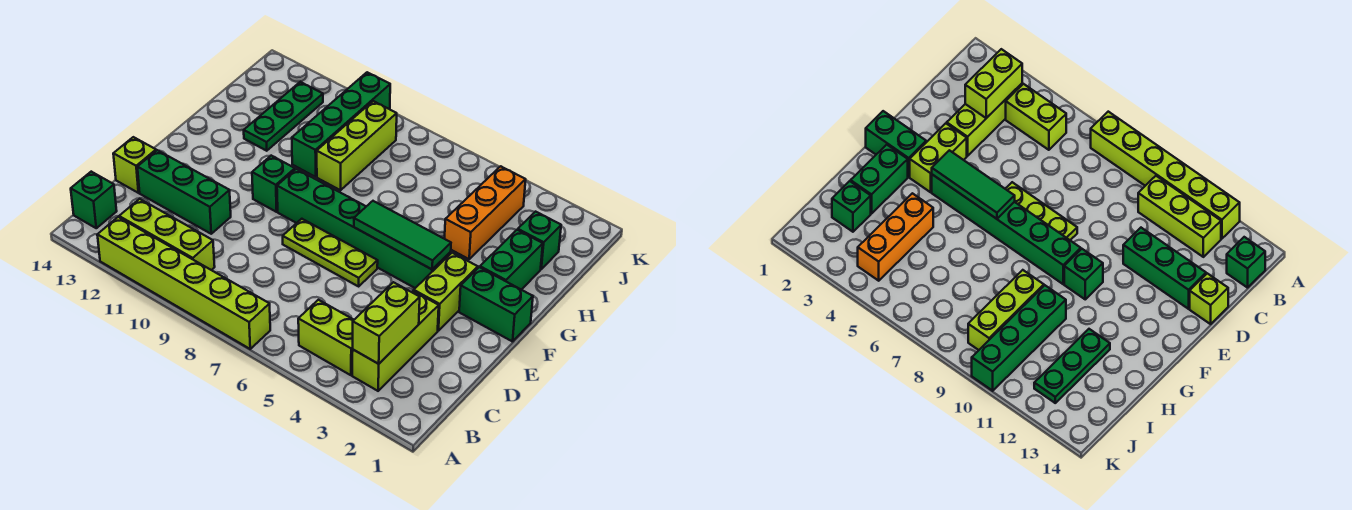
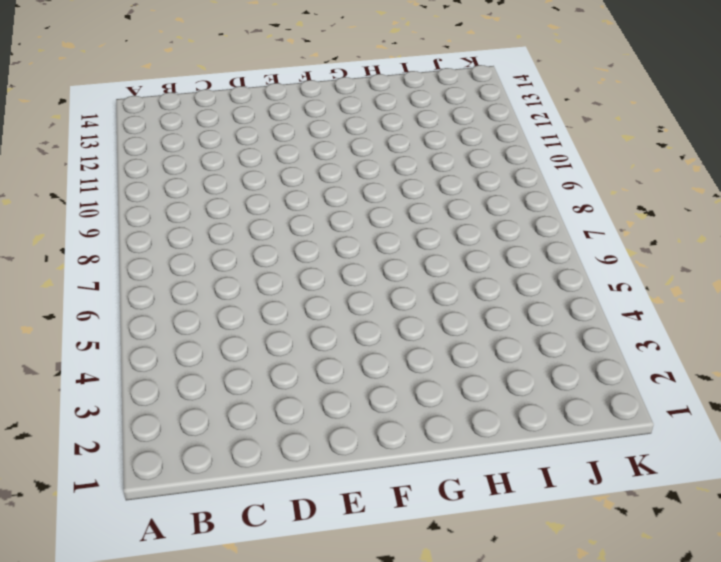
none -> lime 1x6 brick [97,217,270,349]
none -> lime 1x3 brick [352,291,439,391]
none -> lime 1x2 brick [298,300,354,375]

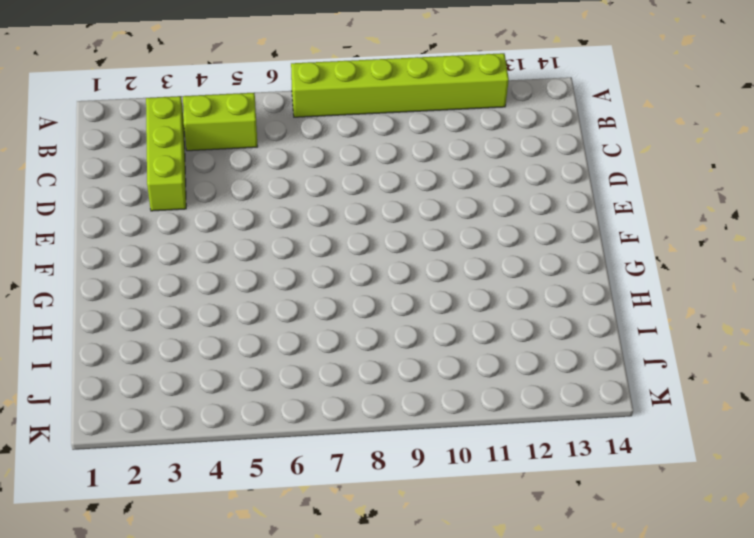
none -> lime 1x3 brick [119,199,215,270]
none -> green 1x1 brick [71,172,117,228]
none -> green 1x3 brick [137,150,231,234]

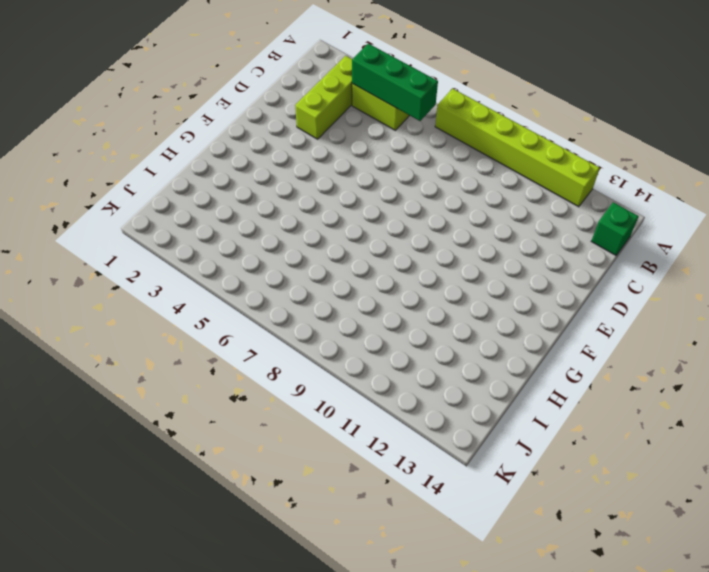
green 1x3 brick [352,44,438,121] -> green 1x3 brick moved to [137,150,231,234]
none -> lime 1x3 brick [119,199,215,270]
none -> lime 1x1 brick [113,137,156,193]
none -> lime 1x2 brick [414,253,478,331]

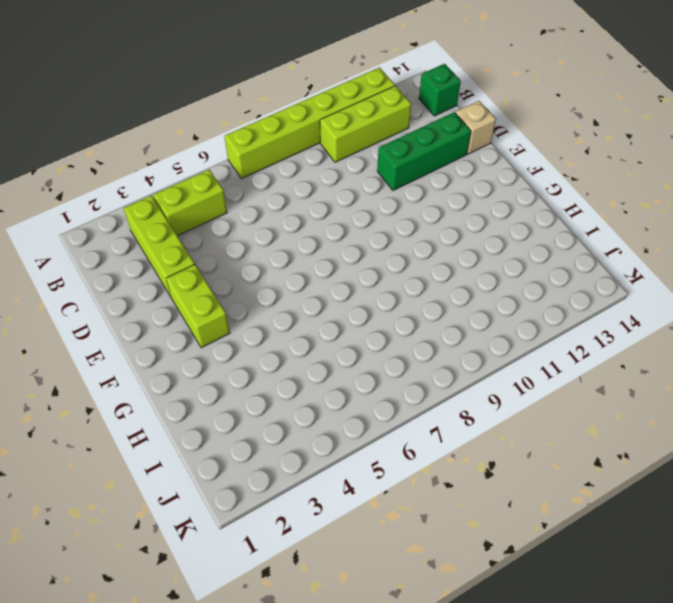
tan 1x1 brick [455,101,496,154] -> lime 1x1 brick [113,137,156,193]
none -> lime 1x3 plate [283,219,378,286]
none -> green 1x2 brick [459,267,533,342]
none -> green 1x6 brick [277,169,451,288]

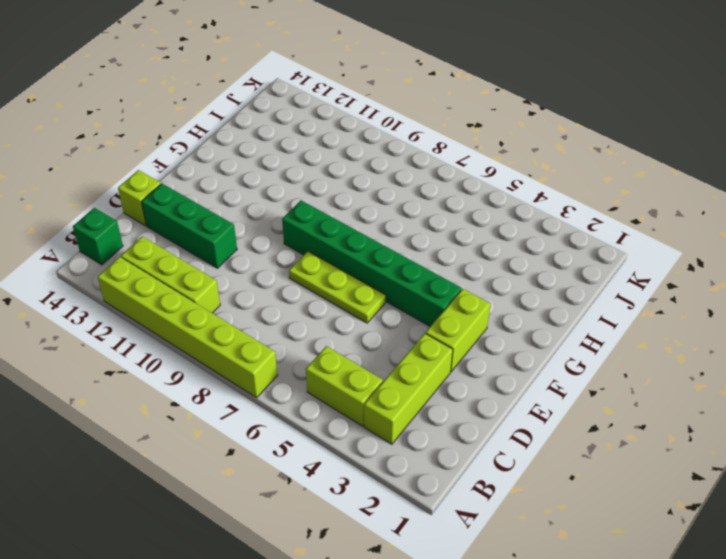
none -> green 1x2 brick [459,267,533,342]
none -> green 1x1 brick [252,156,295,212]
none -> green 1x2 brick [480,230,543,290]

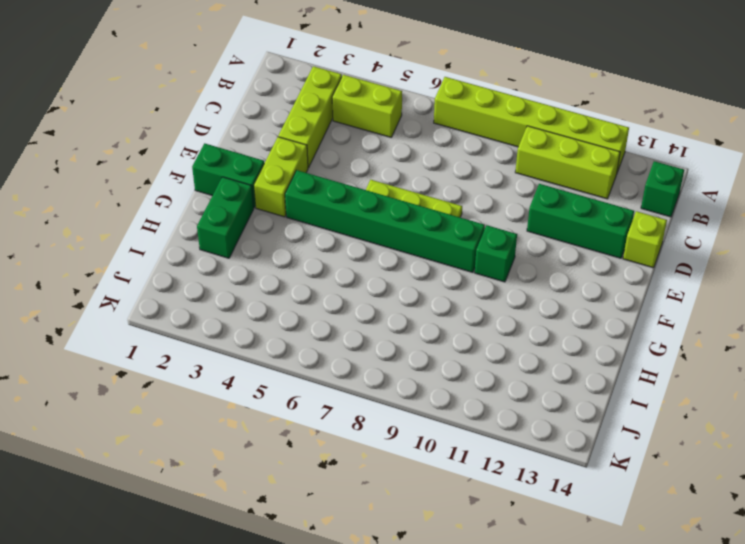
none -> orange 1x3 brick [445,166,526,259]
none -> lime 1x3 brick [317,101,397,190]
none -> green 1x4 brick [292,72,390,177]

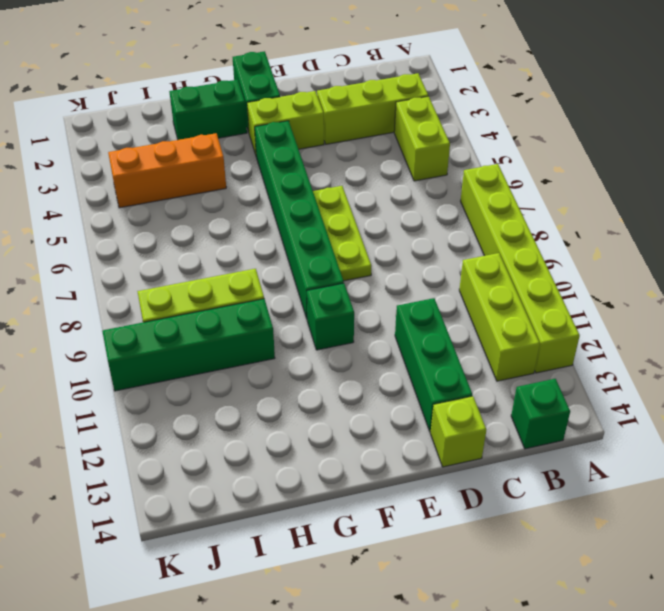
none -> green 1x3 plate [244,82,323,151]
none -> green 1x1 brick [518,212,561,269]
none -> lime 1x2 brick [353,282,420,364]

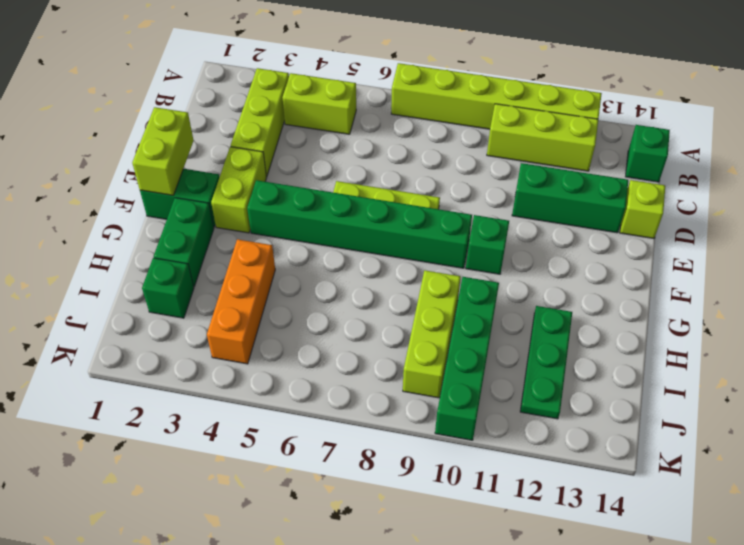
lime 1x2 brick [132,107,194,195] -> lime 1x2 brick moved to [353,282,420,364]
none -> green 1x3 tile [354,201,451,269]

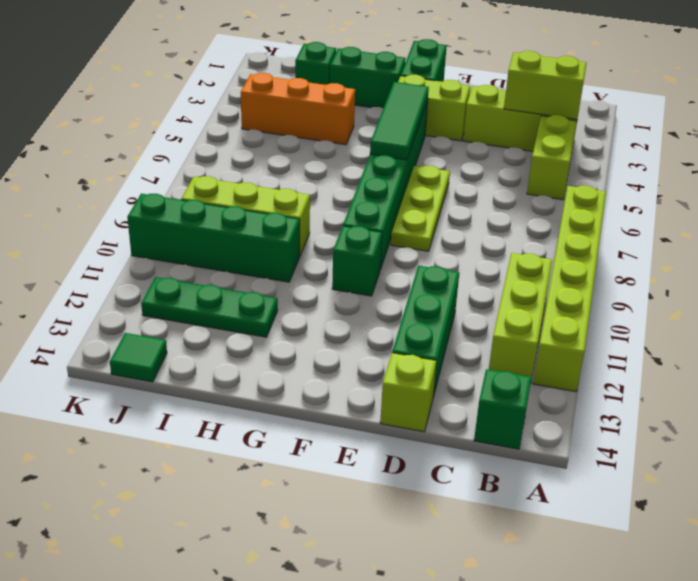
green 1x1 tile [110,333,167,382] -> none

